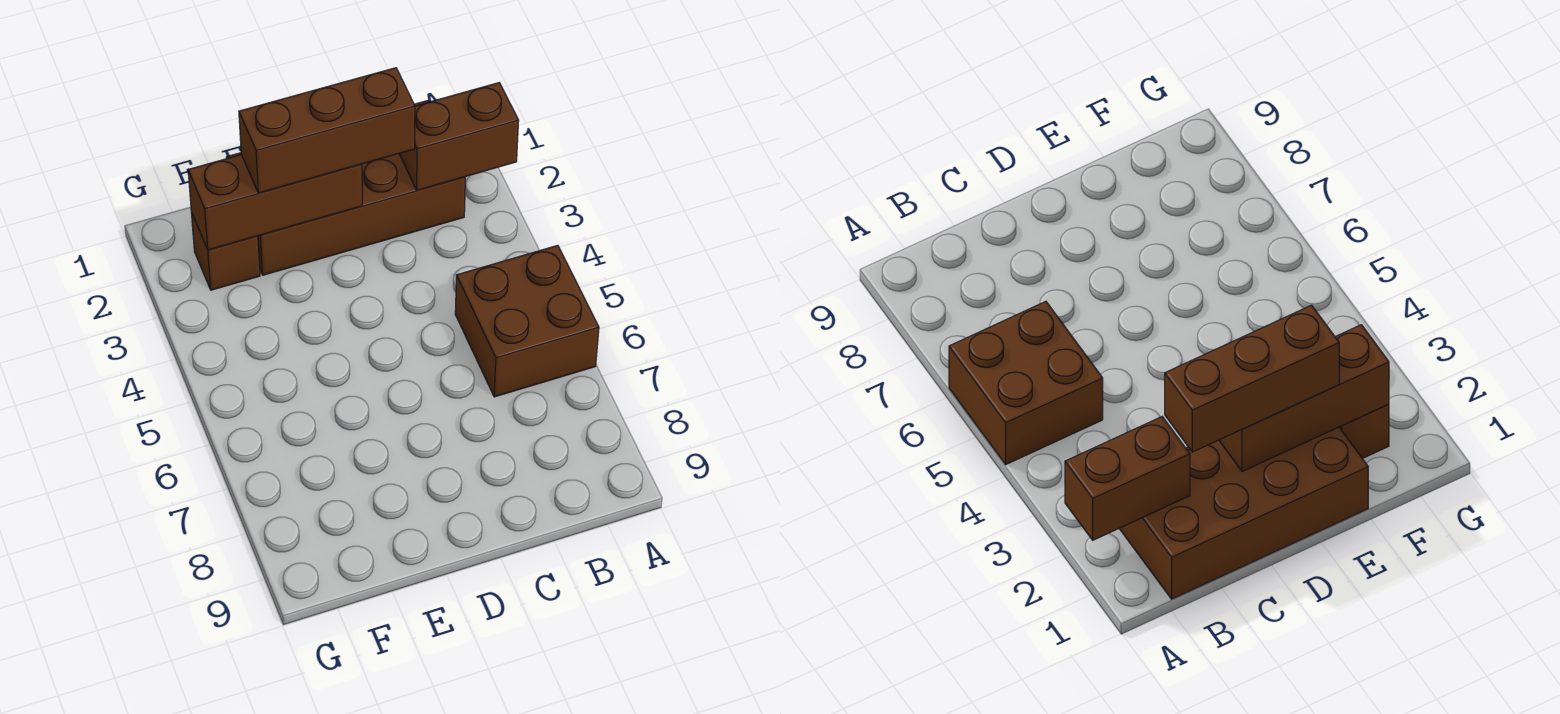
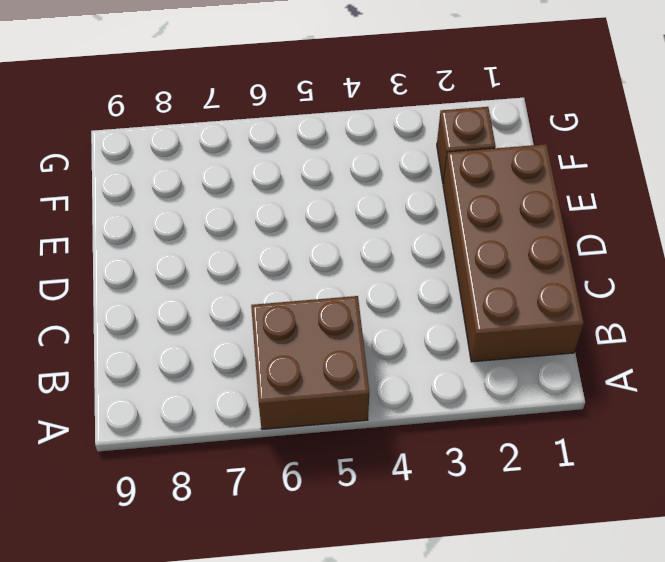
none -> brown 1x2 brick [399,83,519,190]
none -> brown 1x3 brick [188,155,362,250]

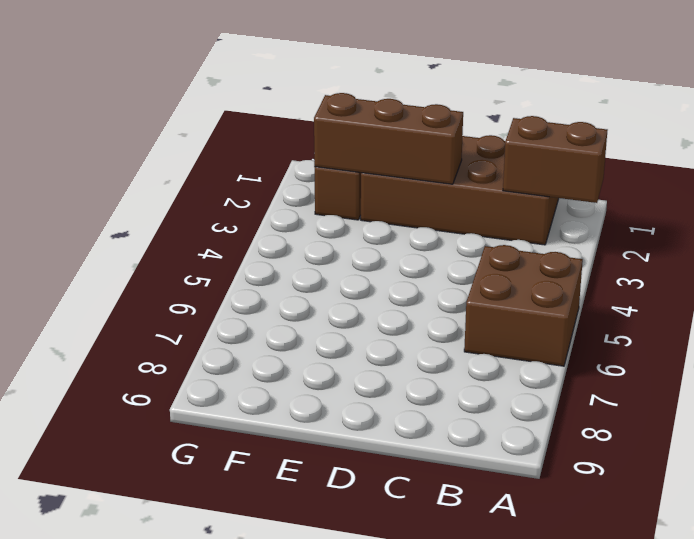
none -> brown 1x3 brick [239,68,415,193]

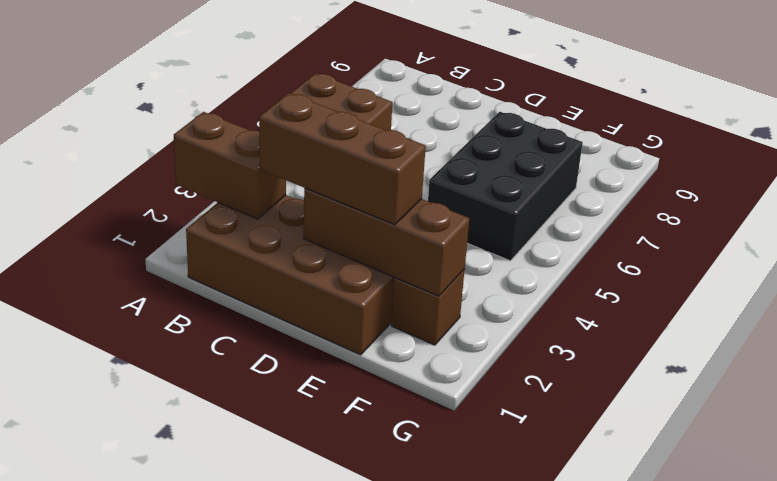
black 2x3 brick [428,112,583,261] -> none

